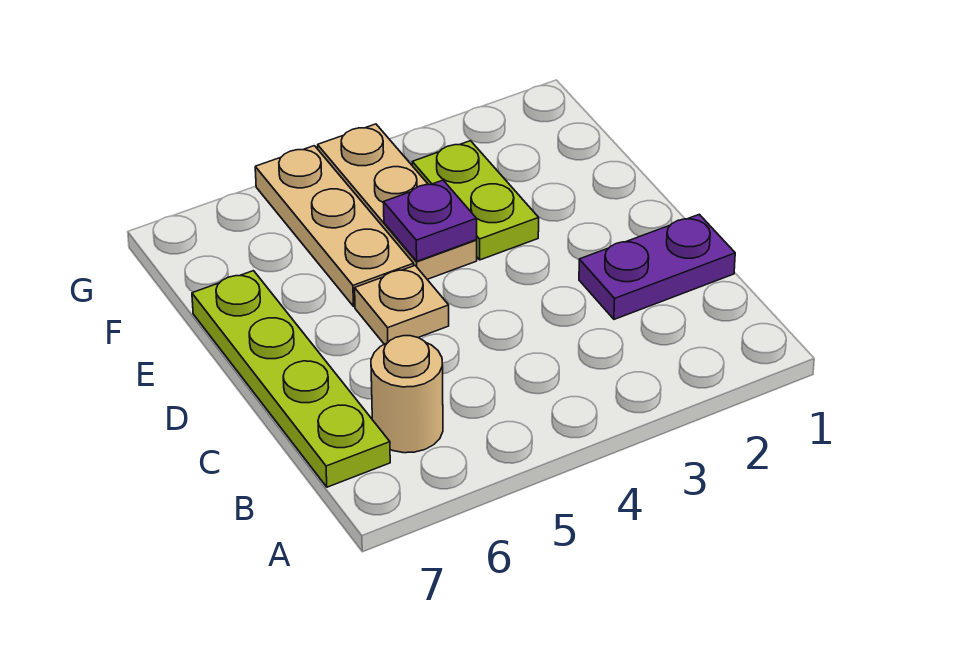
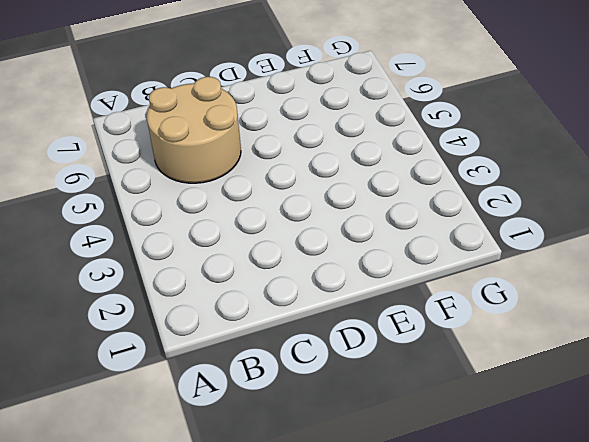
tan 2x2 round brick [147,77,241,183] -> tan 1x1 round brick [371,336,443,453]
none -> lime 1x4 plate [192,271,390,487]
none -> purple 1x2 plate [579,214,735,319]

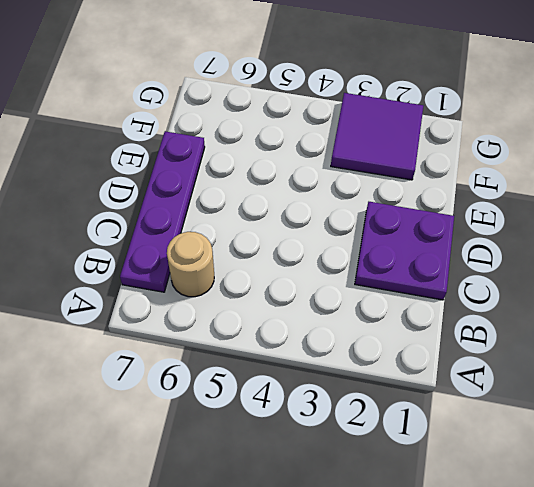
purple 1x4 plate [120,131,205,292] -> lime 1x4 plate [192,271,390,487]
purple 2x2 plate [355,202,454,300] -> purple 1x2 plate [579,214,735,319]
purple 2x2 tile [331,93,423,180] -> lime 1x2 plate [412,141,539,260]
none -> tan 1x1 plate [355,266,449,344]
none -> tan 1x3 plate [318,124,477,279]

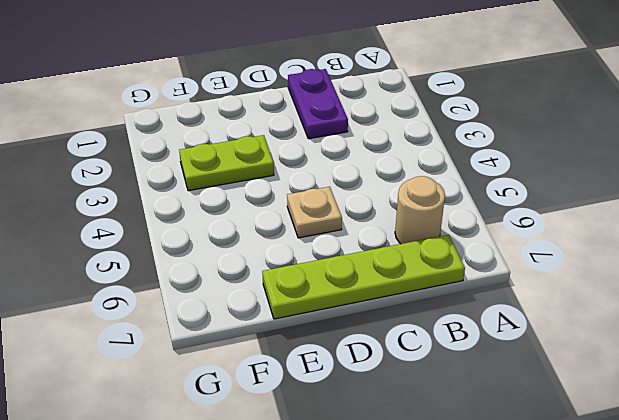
none -> tan 1x3 plate [318,124,477,279]
none -> tan 1x3 plate [255,146,414,306]

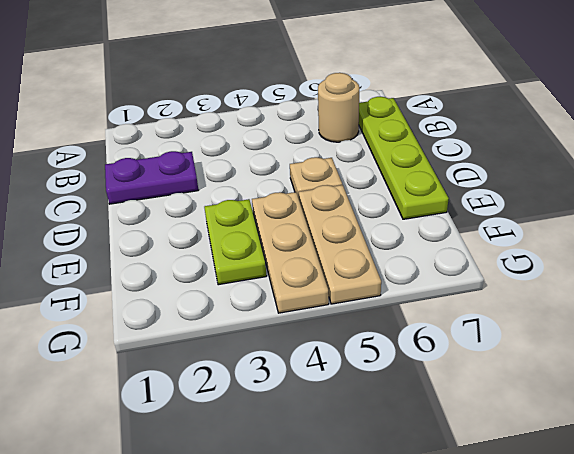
none -> purple 1x1 plate [384,180,477,261]

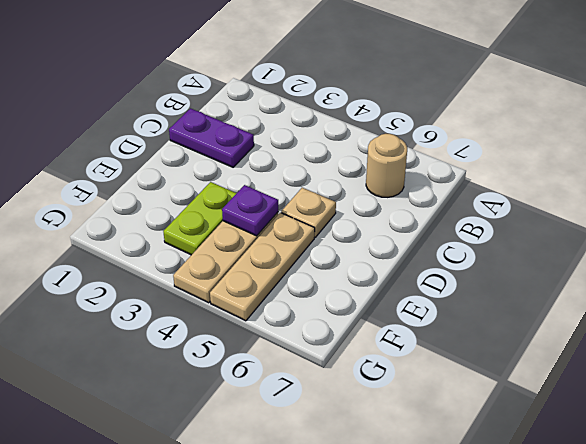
none -> lime 1x4 plate [192,271,390,487]

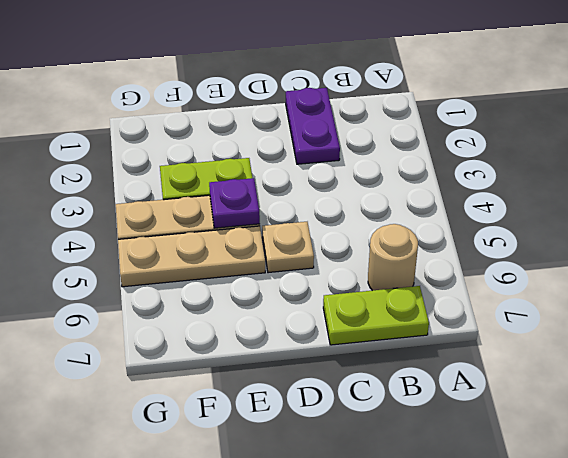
lime 1x2 plate [323,286,429,345] -> lime 1x4 plate [192,271,390,487]

